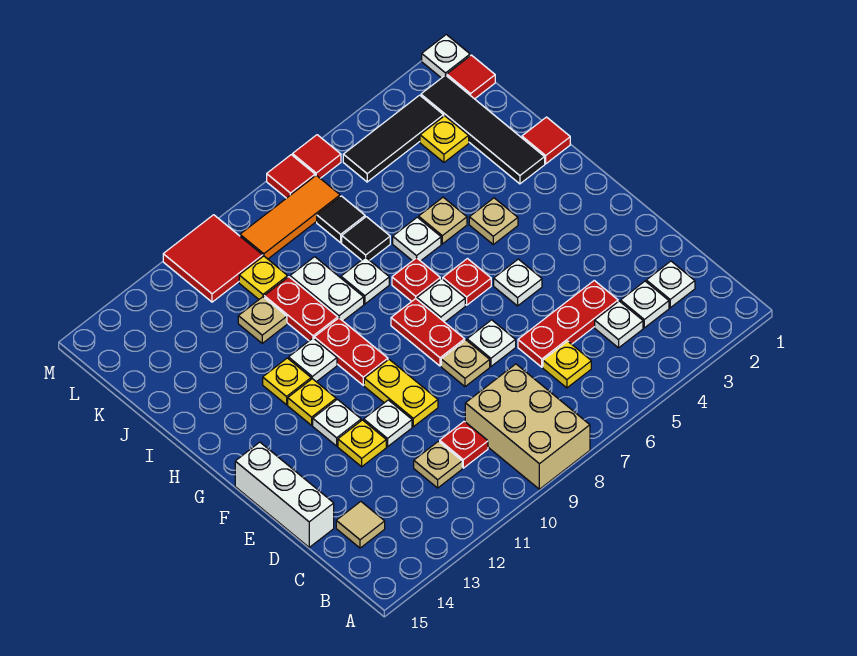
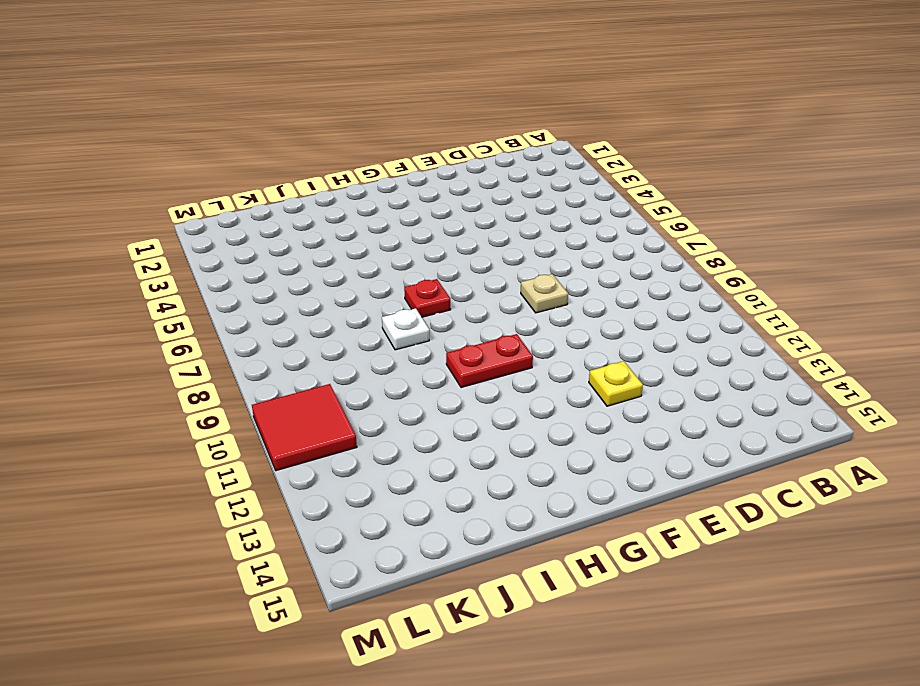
none -> tan 2x3 brick [465,364,590,489]
none -> white 1x1 plate [646,261,695,308]
none -> white 1x1 plate [621,281,669,328]
none -> white 1x1 plate [595,301,643,348]

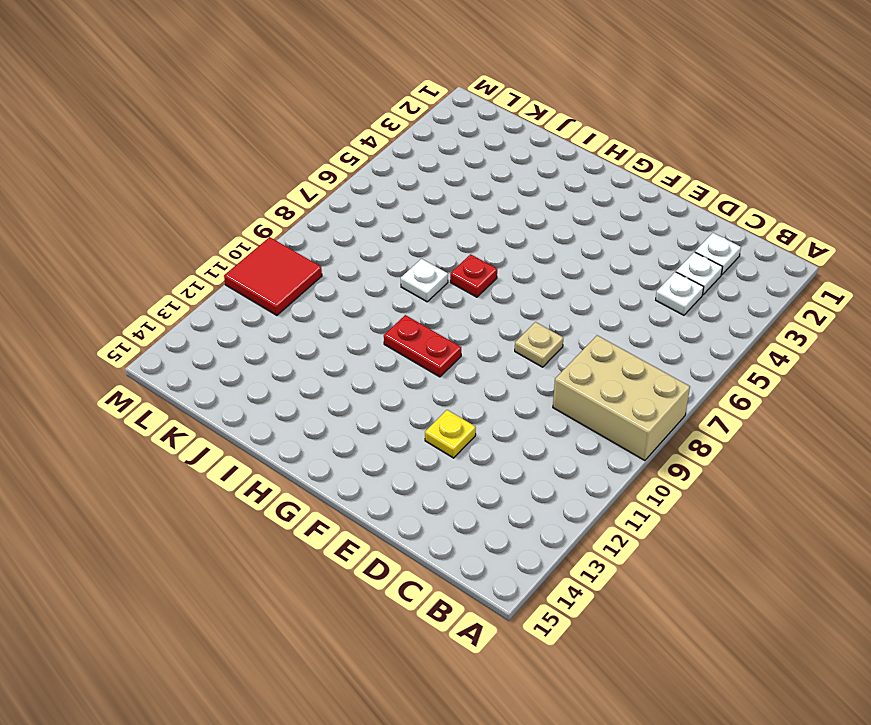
none -> yellow 1x1 plate [543,341,591,388]
none -> red 1x1 plate [440,421,488,468]
none -> tan 1x1 plate [414,441,462,488]
none -> tan 1x1 tile [336,502,385,548]

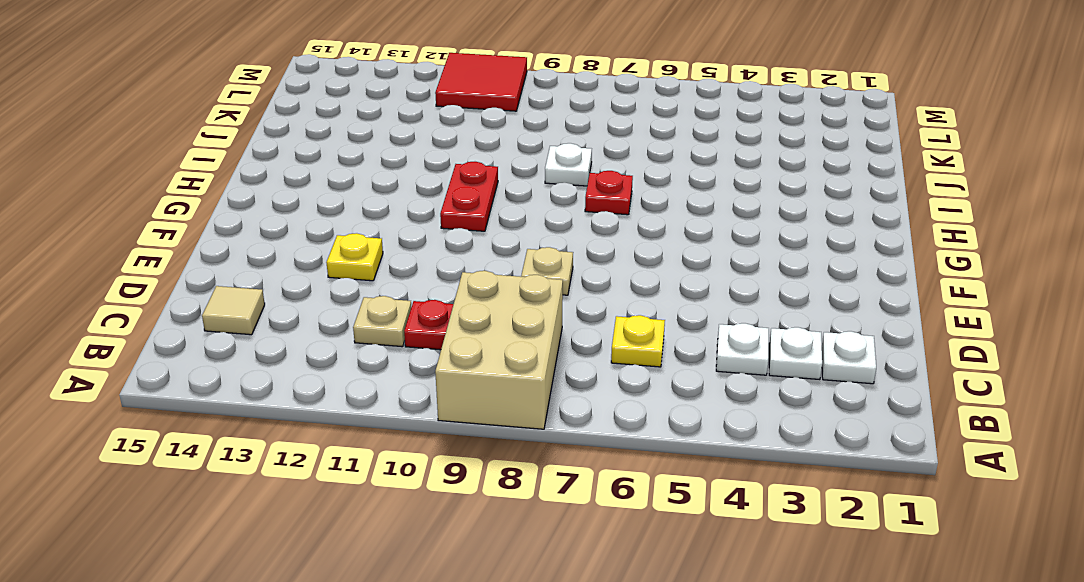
none -> red 1x3 plate [518,281,618,367]
none -> white 1x3 brick [235,442,334,547]
none -> white 1x1 plate [467,320,516,367]
none -> yellow 1x2 plate [364,360,438,427]

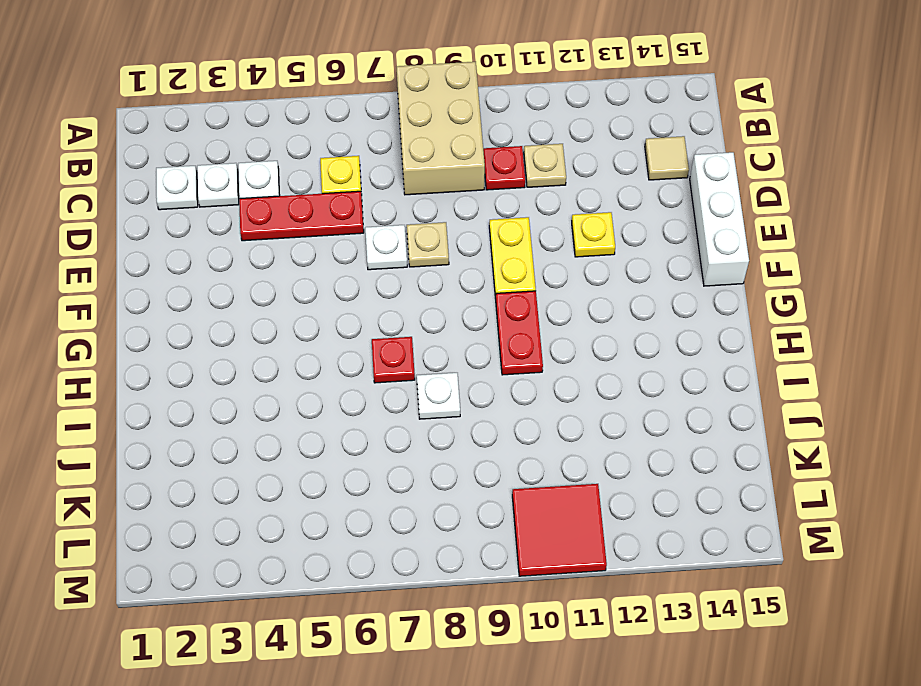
none -> white 1x1 plate [364,400,412,447]
none -> white 1x1 plate [494,259,542,306]
none -> red 1x2 plate [391,299,465,366]
none -> white 1x1 plate [313,399,361,446]

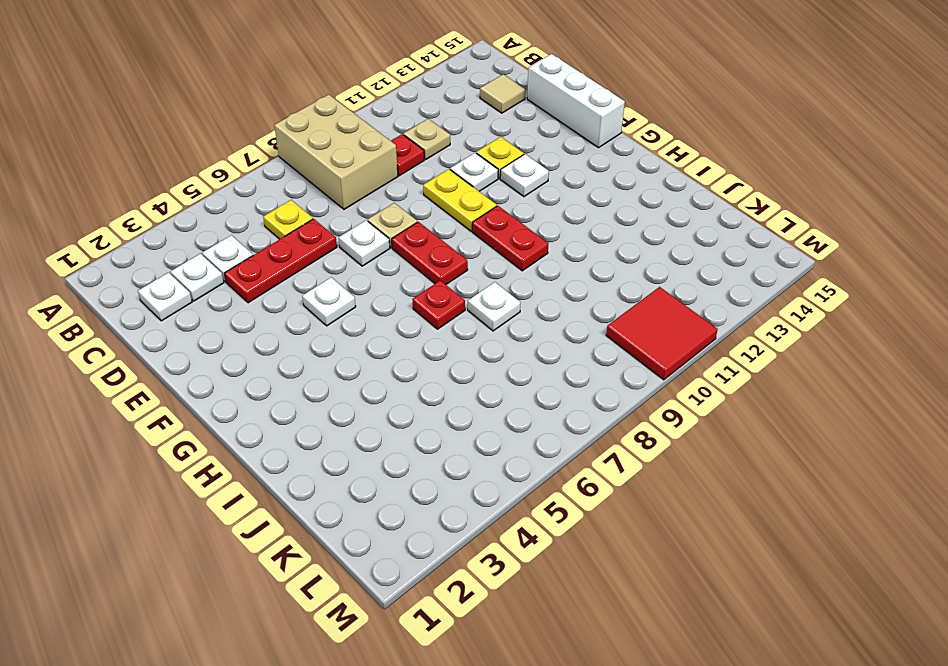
none -> red 1x1 plate [443,259,491,305]
none -> white 1x1 plate [417,279,465,322]
none -> yellow 1x1 plate [288,379,336,425]
none -> tan 1x1 plate [469,198,518,244]

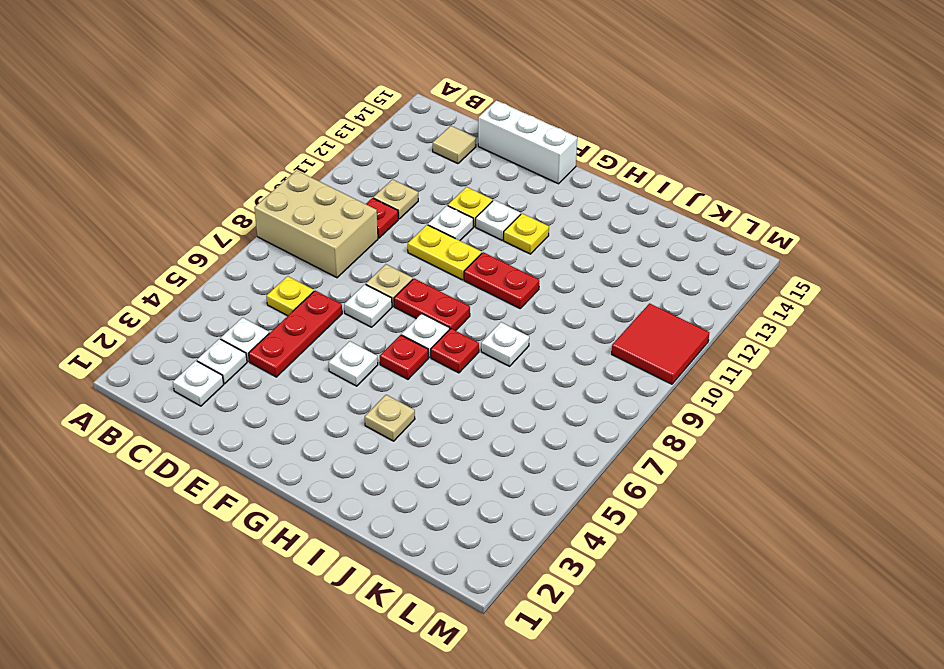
none -> white 1x1 plate [289,338,337,382]
none -> yellow 1x1 plate [263,358,311,405]
none -> red 1x1 tile [522,117,570,164]
none -> black 1x4 tile [421,75,545,184]

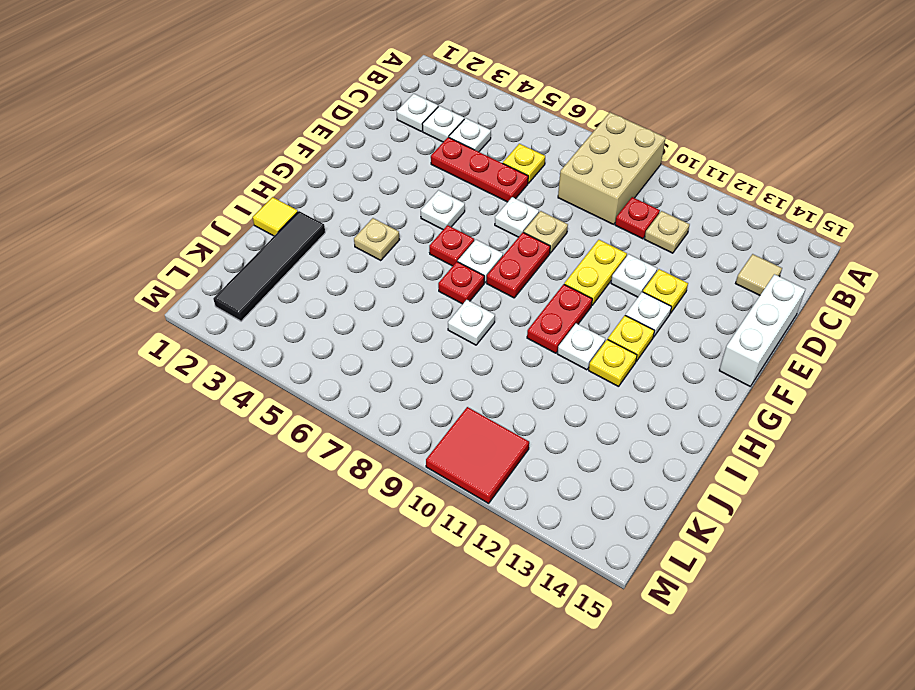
yellow 1x1 tile [253,197,298,236] -> red 1x1 tile [522,117,570,164]
none -> tan 1x1 plate [419,197,467,244]
none -> white 1x1 plate [393,217,441,261]
none -> white 1x2 plate [290,257,364,321]
none -> red 1x2 plate [264,277,338,341]

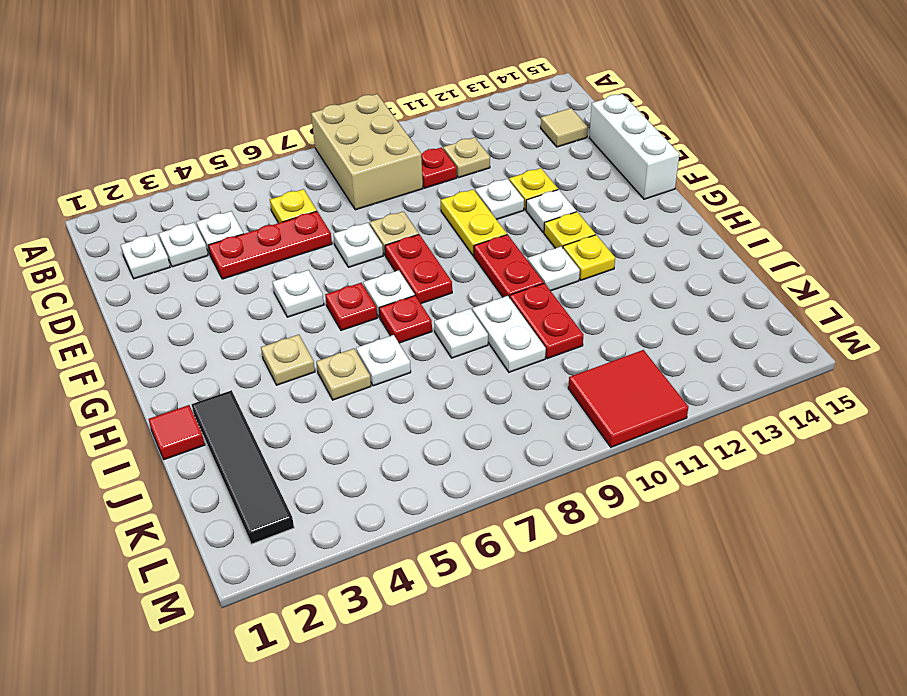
none -> black 1x1 tile [342,217,390,260]
none -> tan 1x1 plate [238,297,287,343]
none -> yellow 1x1 plate [420,116,469,162]
none -> black 1x1 tile [317,196,365,243]

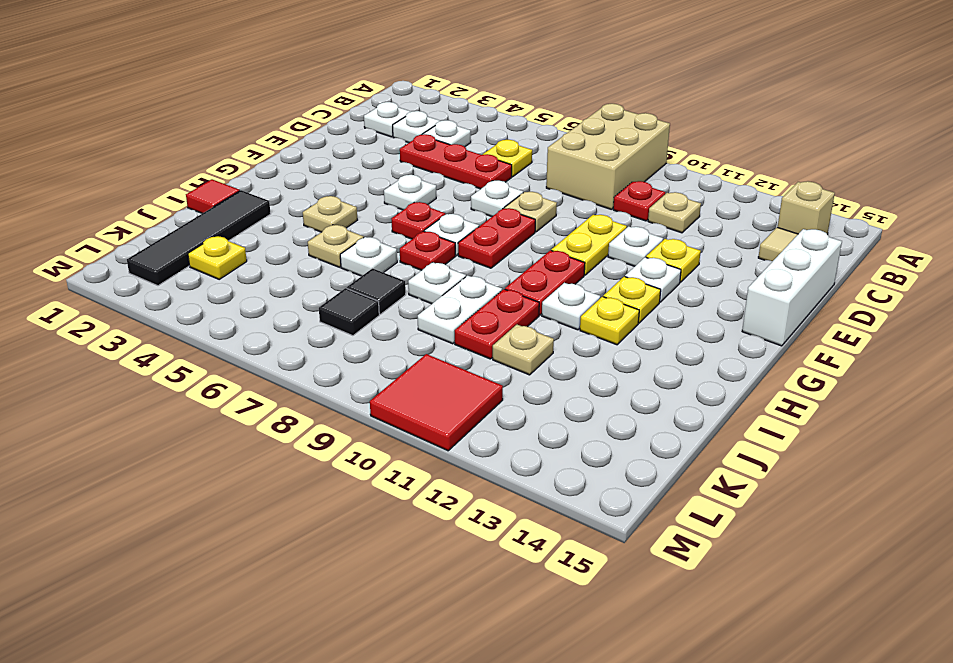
tan 1x1 brick [778,181,835,235] -> none
none -> yellow 1x1 plate [239,256,288,299]
none -> red 1x1 tile [447,55,495,99]
none -> black 1x3 tile [343,95,444,182]
none -> orange 1x3 tile [240,175,340,259]

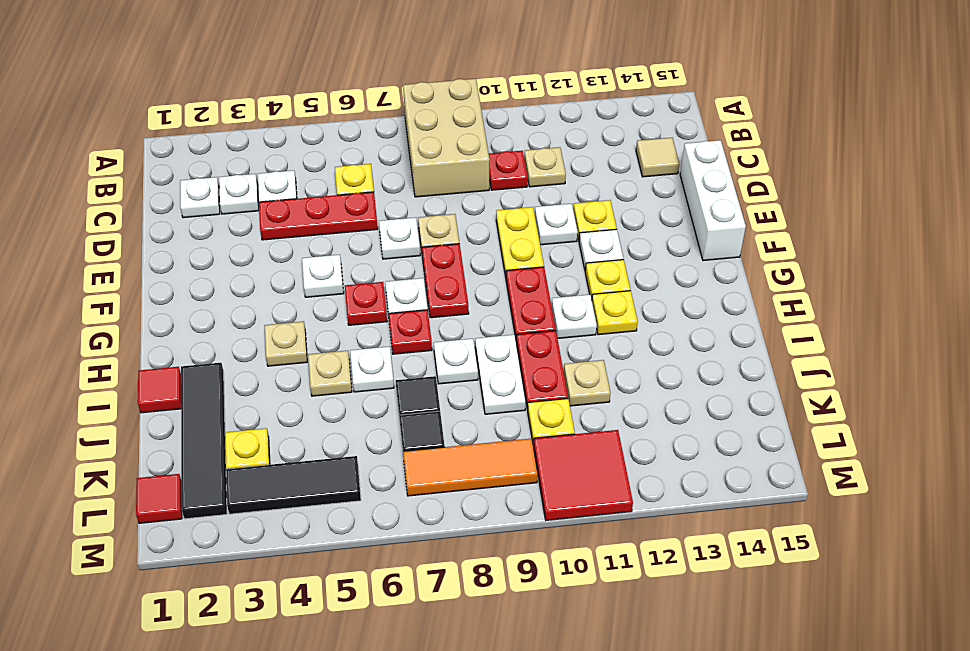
none -> white 1x1 plate [422,35,470,78]
none -> red 1x1 tile [292,135,341,178]
none -> red 1x1 tile [267,155,315,198]

